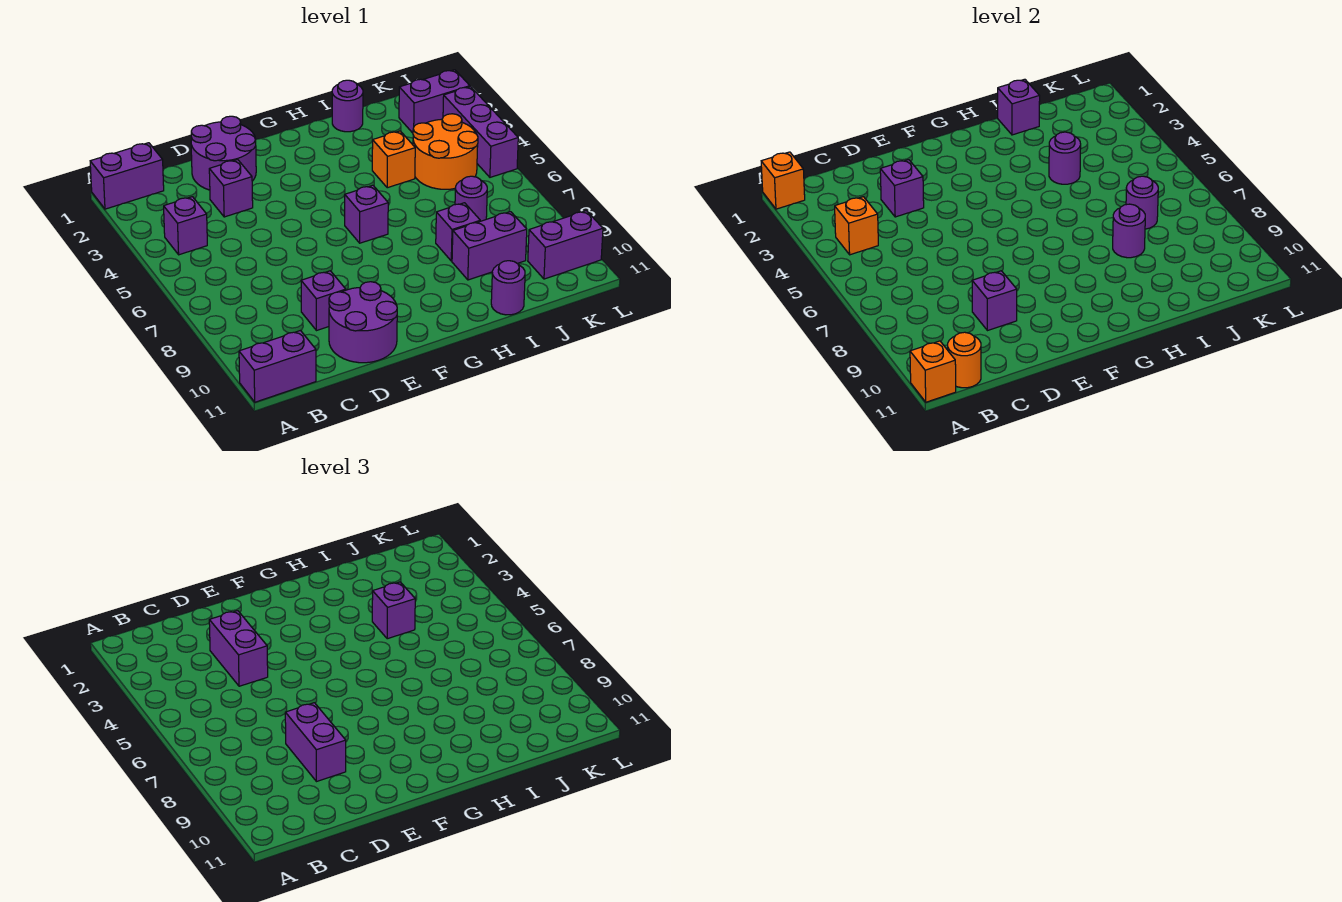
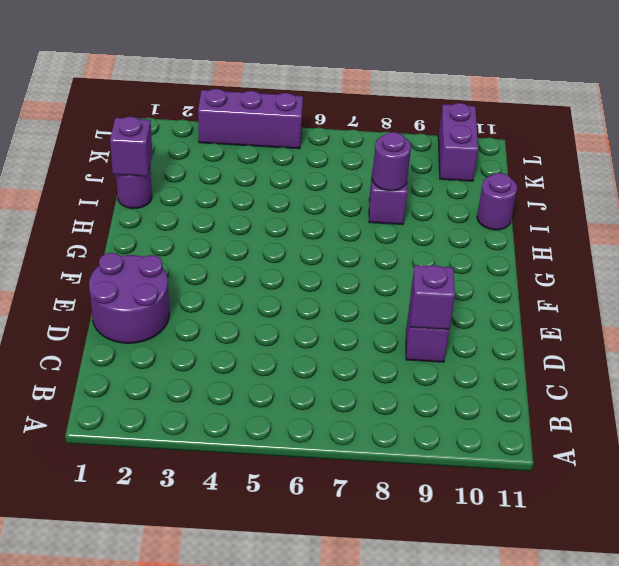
none -> purple 1x2 brick [90,143,164,209]
none -> purple 1x2 brick [239,331,316,402]
none -> purple 1x1 brick [164,197,207,255]
none -> purple 1x1 brick [209,160,253,217]

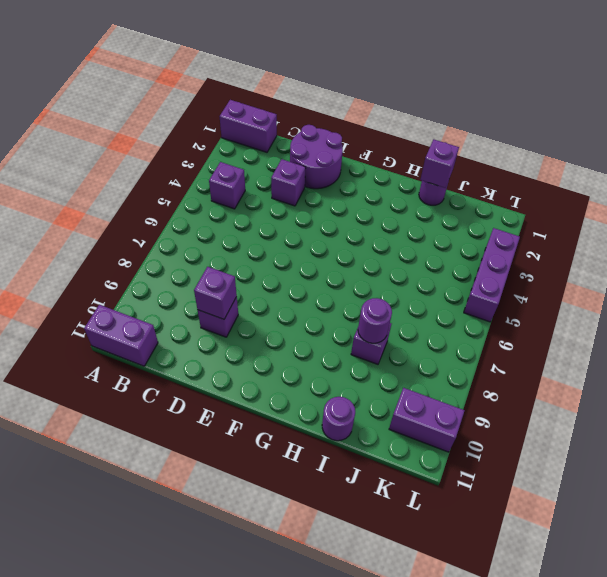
none -> purple 2x2 round brick [329,282,397,363]
none -> purple 1x1 brick [345,185,388,243]
none -> orange 1x1 brick [372,131,415,188]
none -> purple 1x2 brick [452,212,527,280]

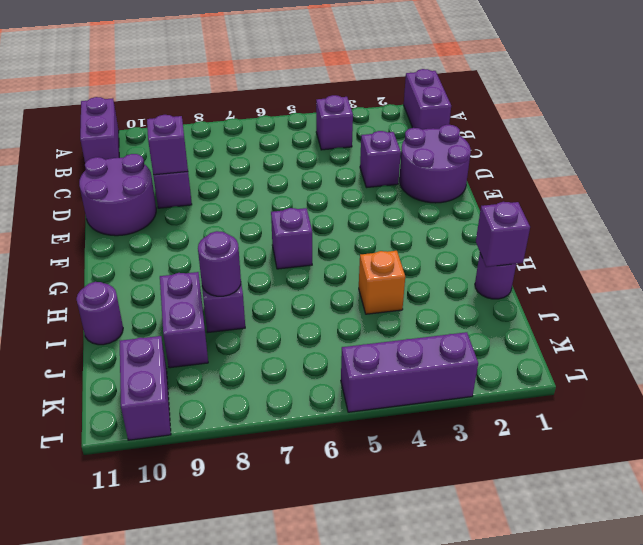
none -> orange 2x2 round brick [413,114,478,189]
none -> purple 1x1 round brick [455,176,487,221]
none -> purple 1x2 brick [399,70,470,133]
none -> orange 1x1 brick [761,152,805,209]

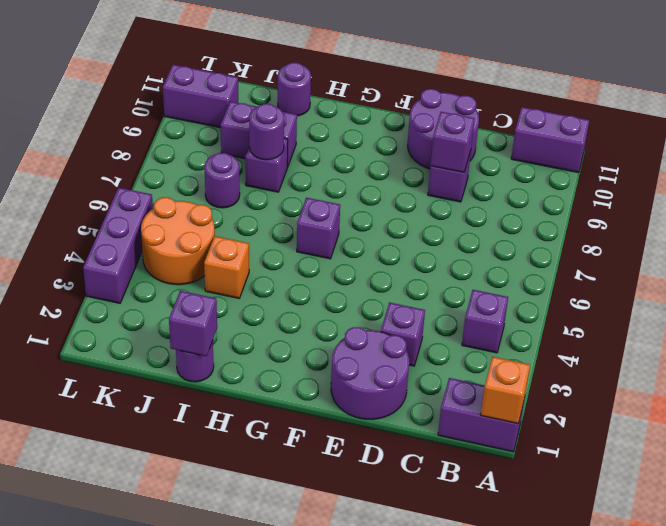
none -> purple 1x2 brick [399,70,470,133]
none -> orange 1x1 brick [910,341,956,402]
none -> orange 1x1 brick [835,197,878,255]
none -> orange 1x1 round brick [948,332,981,388]

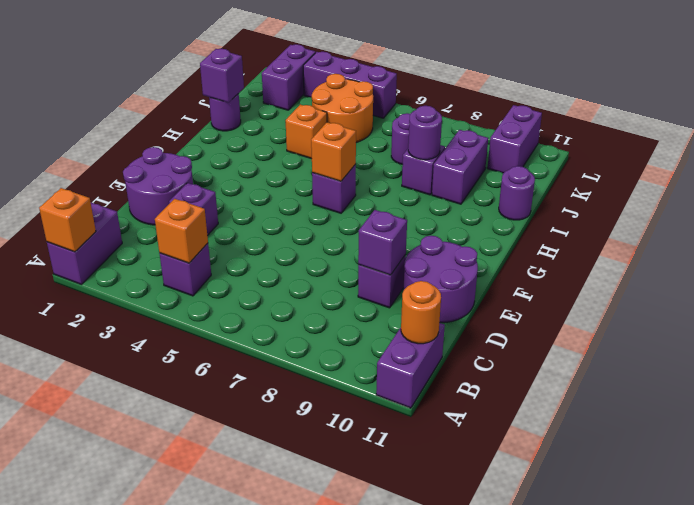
orange 1x1 brick [311,122,356,181] -> orange 1x1 brick moved to [910,341,956,402]
none -> purple 1x1 brick [880,160,924,217]
none -> purple 1x1 round brick [1049,132,1081,184]
none -> purple 1x1 round brick [1126,176,1158,229]
none -> purple 1x2 brick [209,611,268,686]

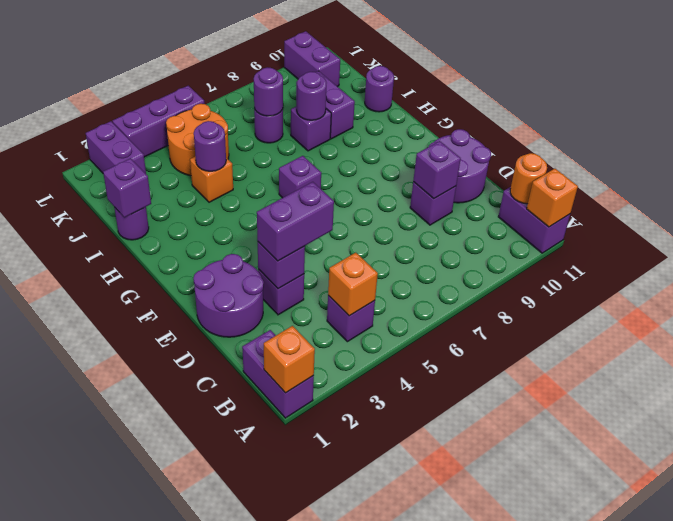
none -> purple 1x2 brick [285,703,346,782]
none -> purple 1x1 brick [372,582,415,639]

